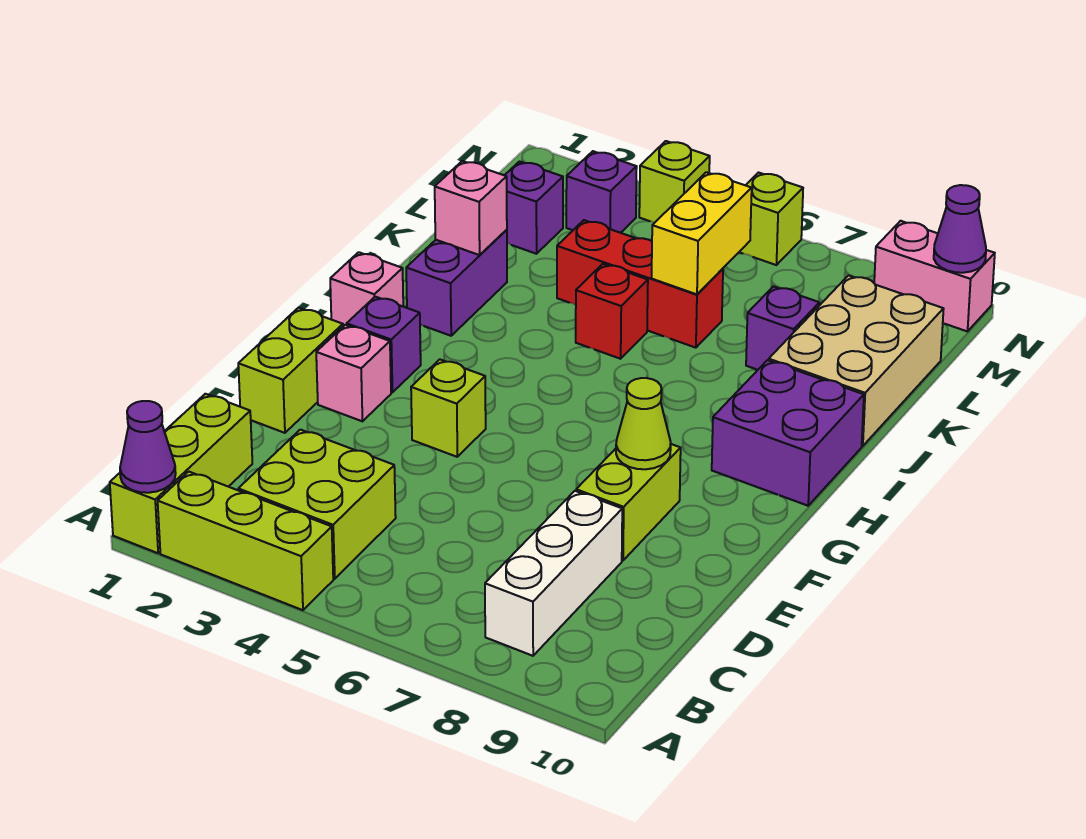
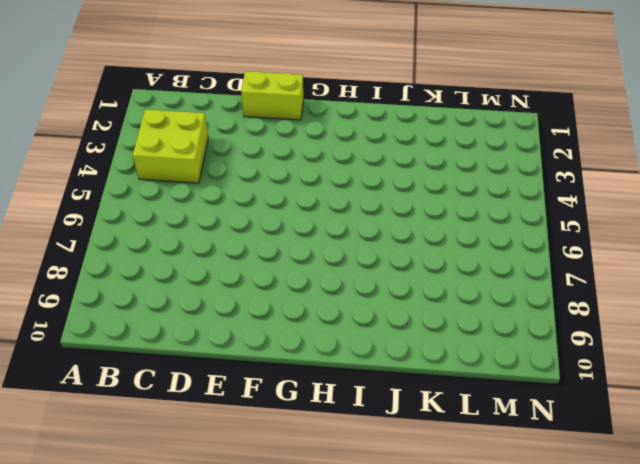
none -> lime 1x3 brick [110,394,252,553]
none -> lime 1x3 brick [158,472,333,610]
none -> white 1x3 brick [485,491,622,656]

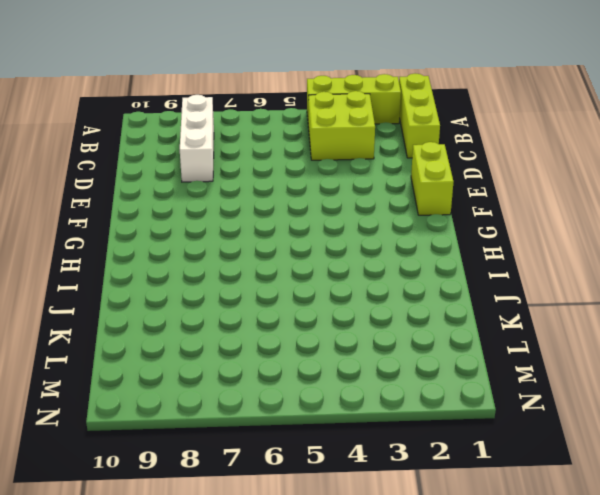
none -> lime 1x2 brick [576,444,681,561]
none -> pink 1x1 brick [316,325,391,421]
none -> lime 1x1 brick [411,359,486,457]

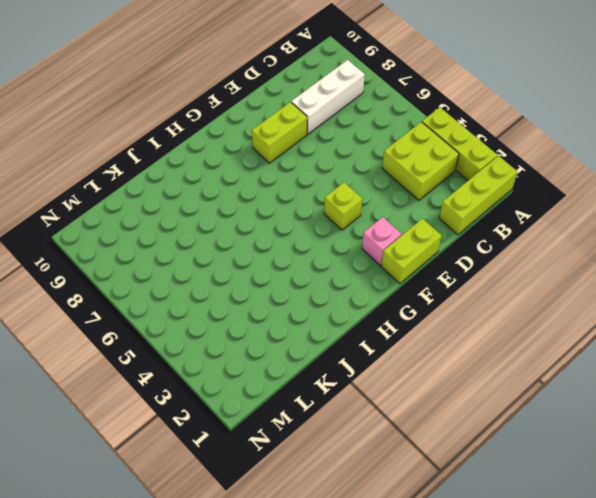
none -> purple 1x1 brick [347,297,421,393]
none -> pink 1x1 brick [330,252,403,326]
none -> purple 2x2 brick [712,360,864,506]

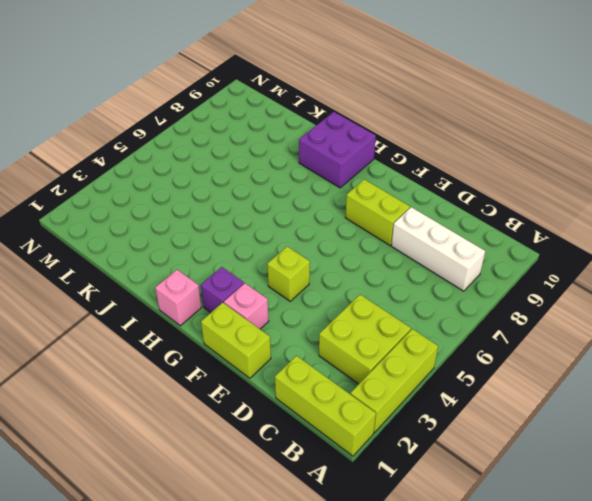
none -> purple 1x2 brick [406,230,507,336]
none -> red 1x1 brick [576,264,648,359]
none -> tan 2x3 brick [769,275,944,446]

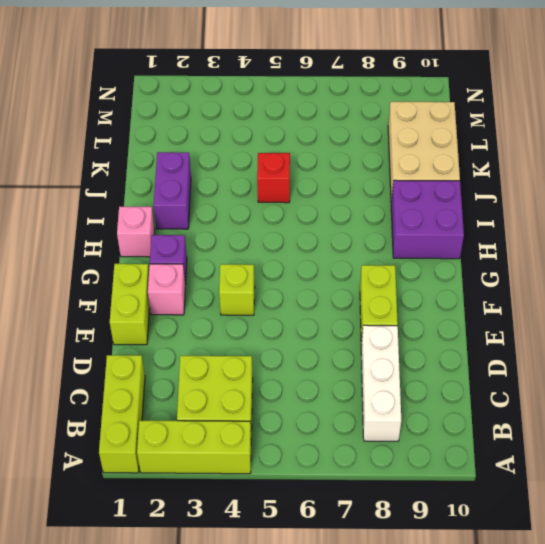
none -> red 1x3 brick [557,220,723,348]
none -> purple 1x1 brick [746,286,819,370]
none -> purple 1x1 brick [505,162,563,254]

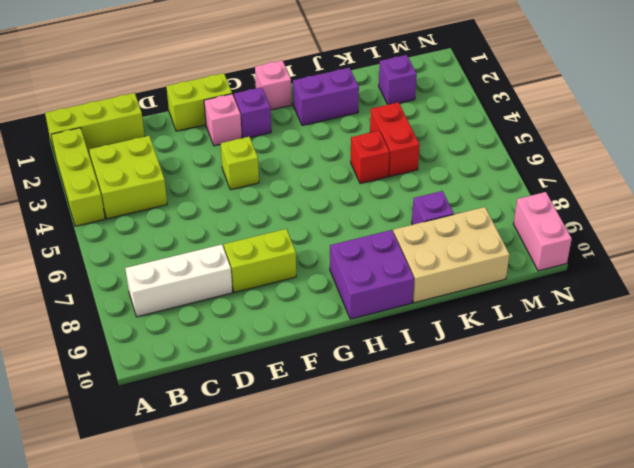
red 1x2 brick [370,102,420,176] -> red 1x3 brick [557,220,723,348]
none -> purple 1x1 brick [566,151,637,233]
none -> lime 1x1 brick [639,141,710,222]
none -> lime 1x1 brick [740,173,803,265]

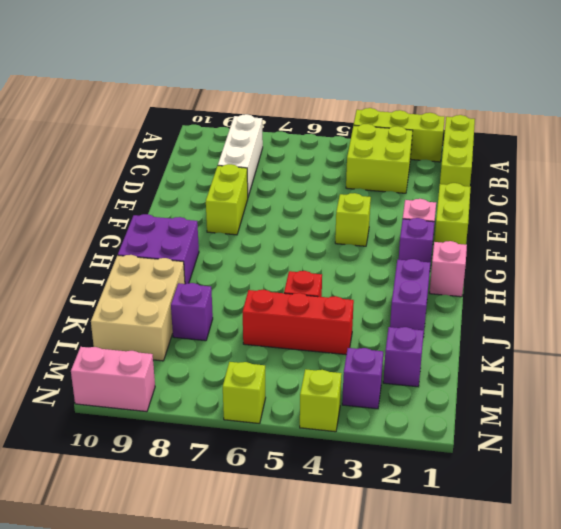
none -> purple 1x1 cone [120,401,176,493]
none -> lime 1x1 cone [616,378,671,469]
none -> pink 1x1 brick [435,161,507,255]

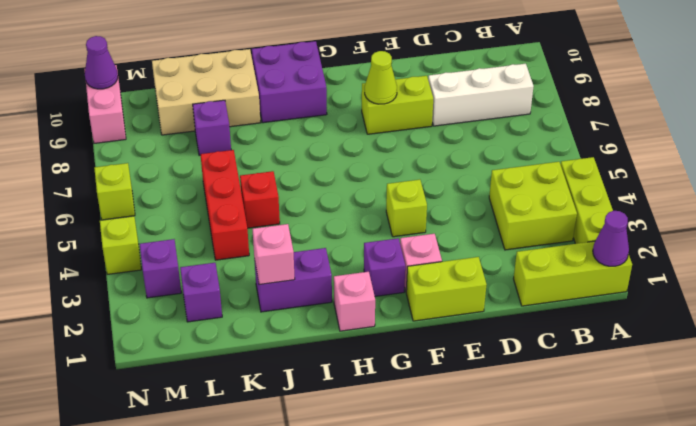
none -> yellow 1x2 brick [652,172,752,294]

